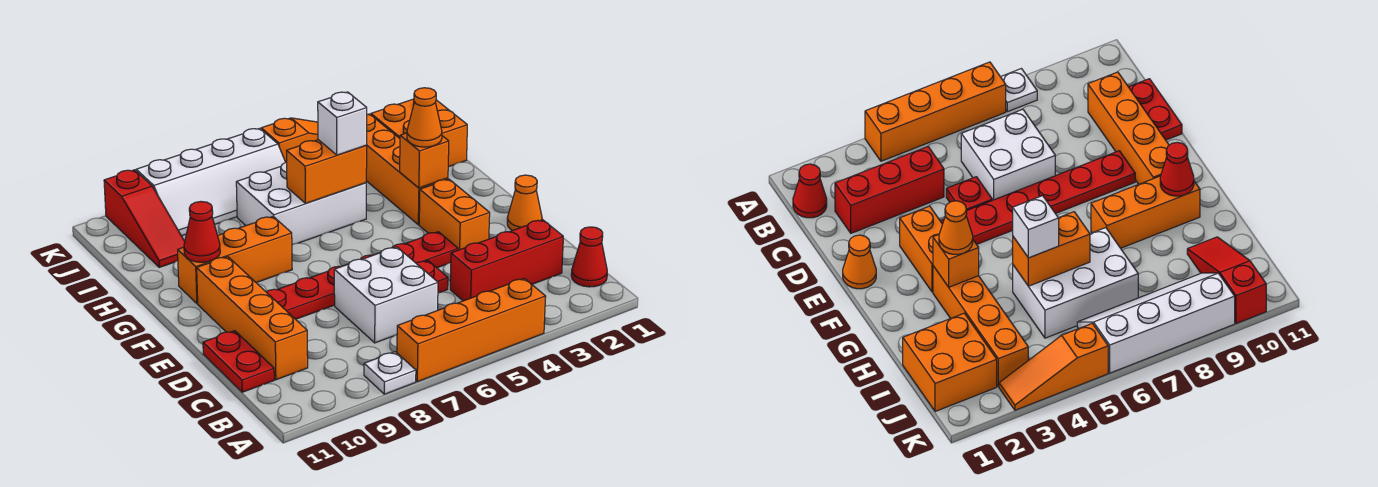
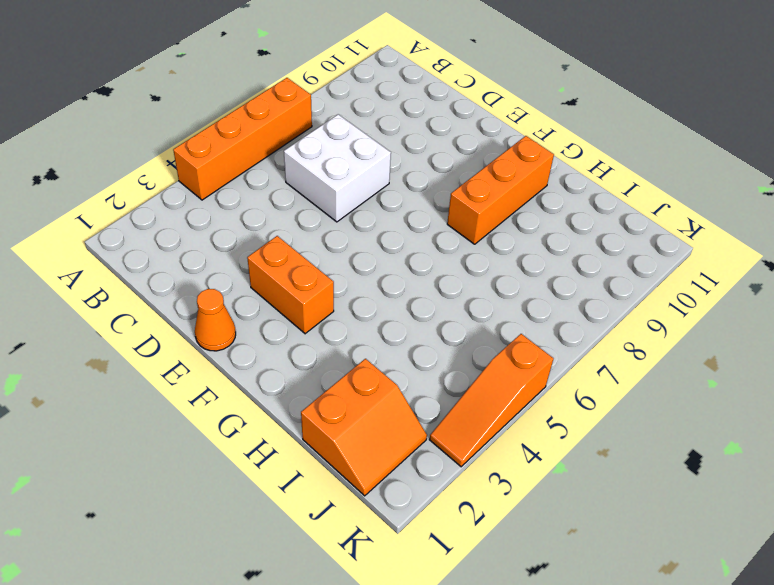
orange 2x2 slope [301,359,427,496] -> orange 2x2 brick [371,99,467,167]
none -> white 1x1 plate [364,352,416,394]
none -> red 1x1 cone [571,227,607,287]
none -> red 1x3 brick [450,220,563,301]

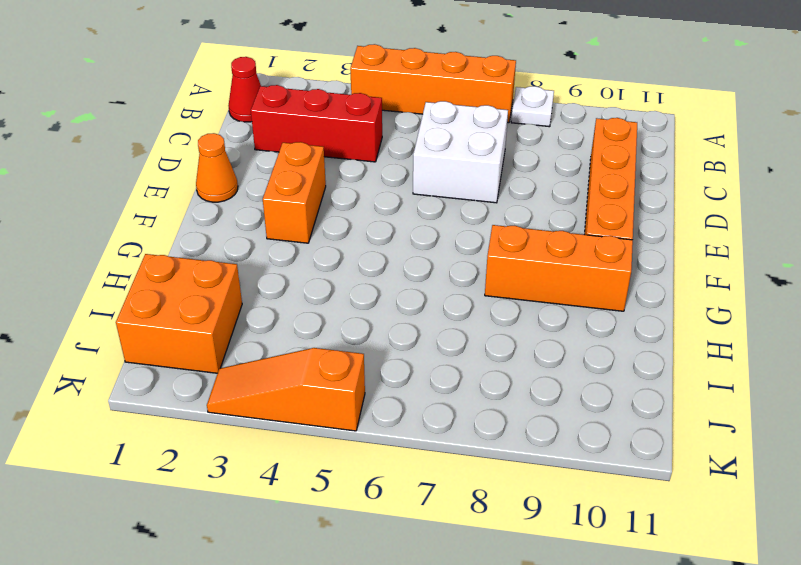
none -> red 1x2 plate [203,331,274,392]
none -> red 1x1 plate [416,261,448,293]
none -> red 1x6 plate [266,232,458,319]

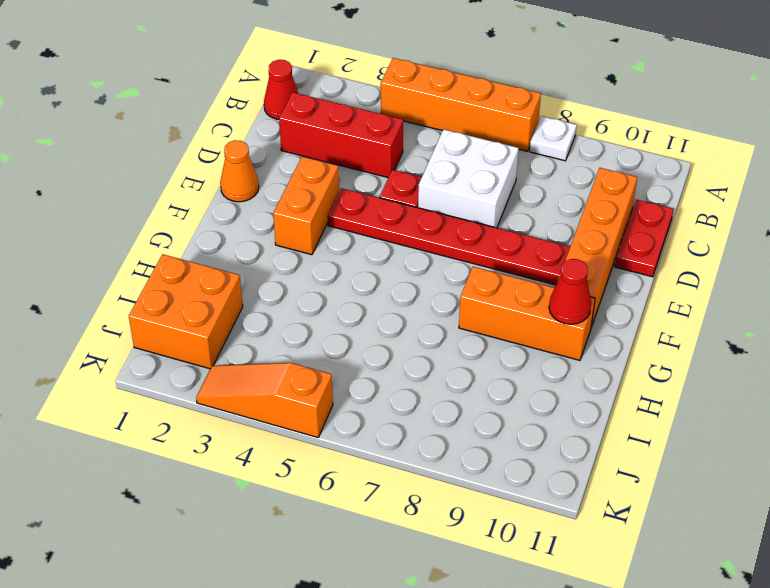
none -> orange 1x4 brick [366,114,448,225]
none -> white 2x3 brick [236,162,366,245]
none -> red 1x3 slope [104,170,185,267]

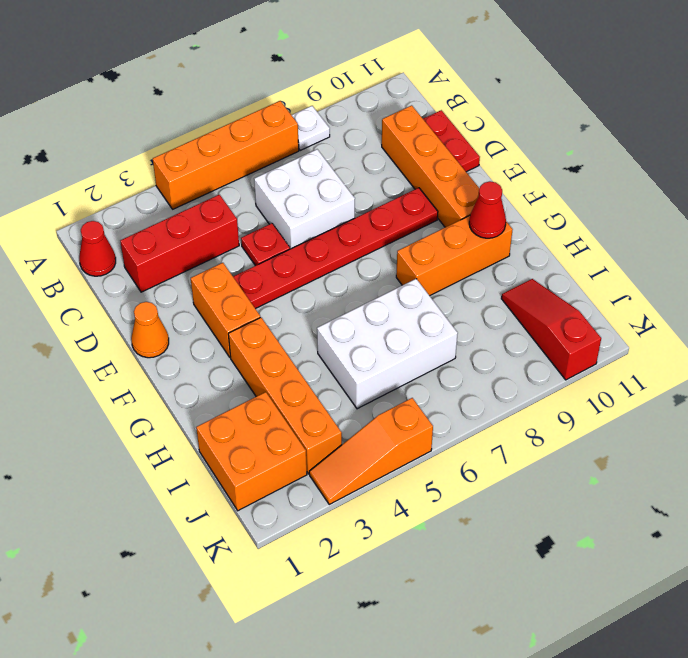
none -> white 2x4 slope [136,128,285,236]
none -> orange 1x1 brick [400,133,449,188]
none -> orange 1x2 brick [287,140,367,203]

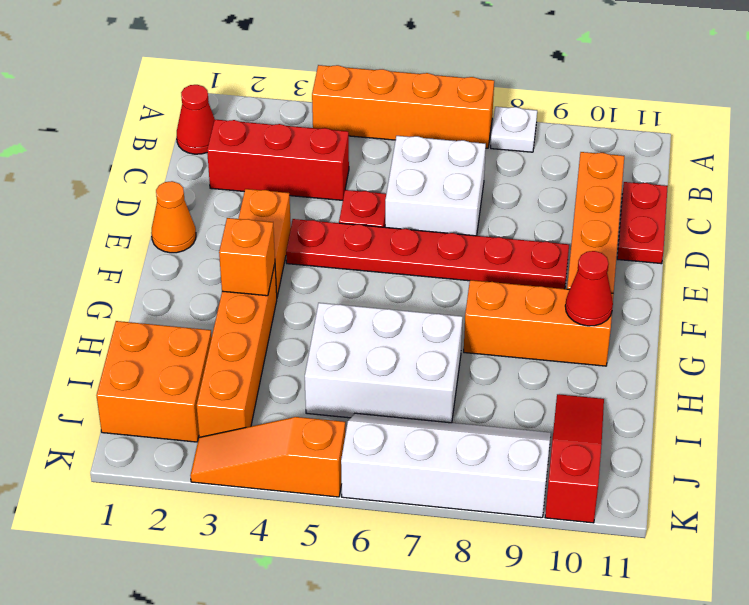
none -> orange 1x2 brick [287,140,367,203]
none -> orange 1x1 cone [407,88,442,147]
none -> white 1x1 brick [318,92,367,155]

